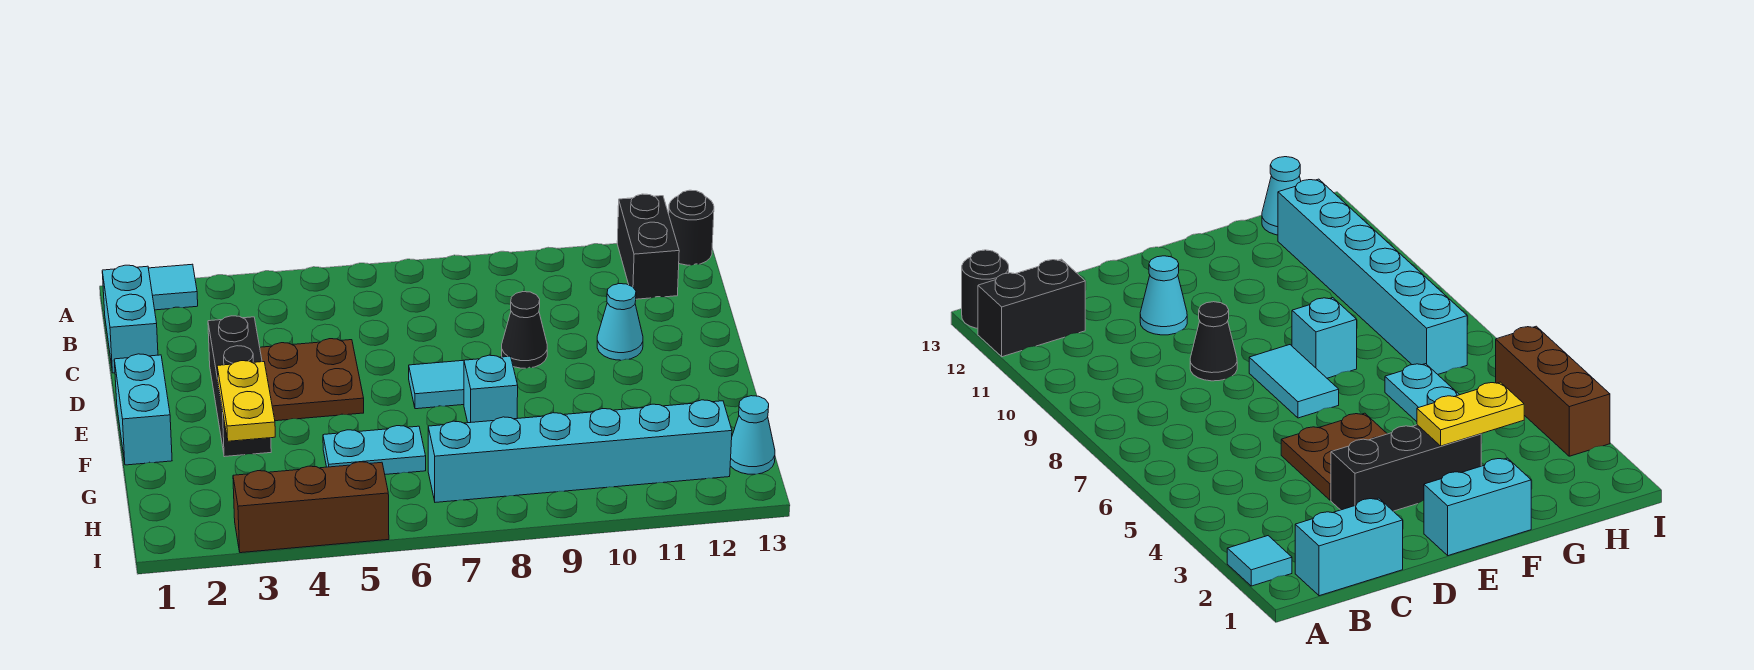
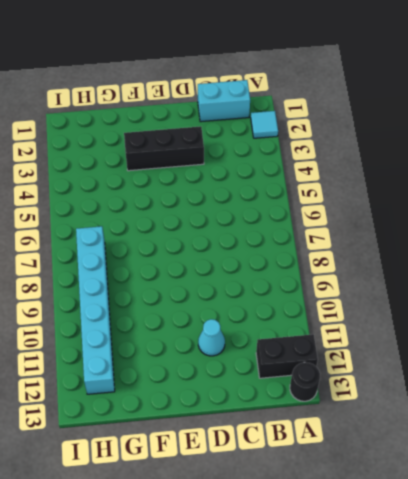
none -> brown 2x2 plate [260,339,364,421]
none -> black 1x1 cone [502,292,547,368]
none -> cyan 1x2 brick [114,354,172,465]

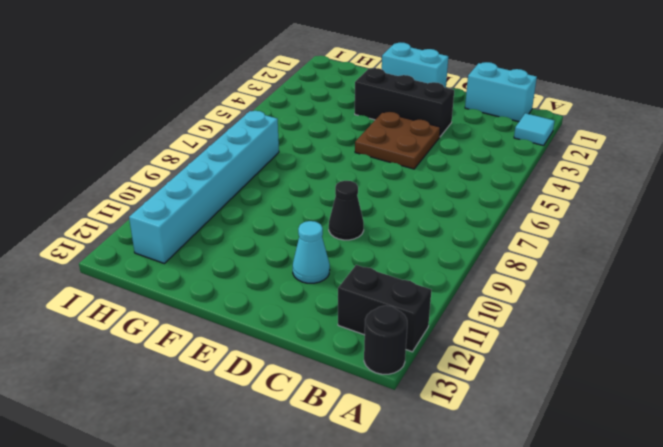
none -> cyan 1x2 tile [409,360,464,409]
none -> cyan 1x1 brick [464,355,518,423]
none -> cyan 1x2 plate [323,426,426,474]

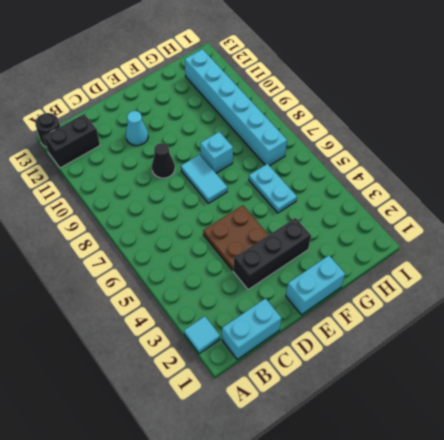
none -> cyan 1x1 cone [730,396,775,474]
none -> brown 1x3 brick [233,462,389,553]
none -> yellow 1x2 plate [217,361,275,441]

